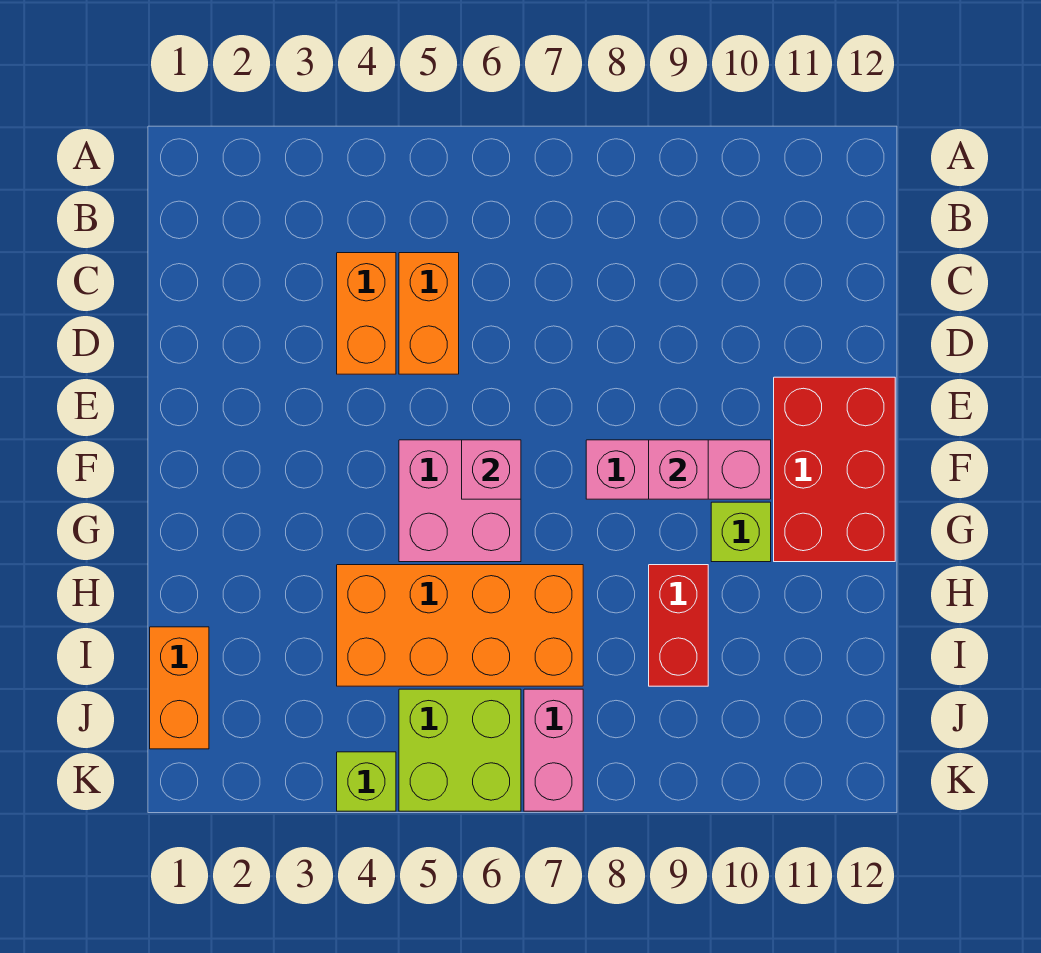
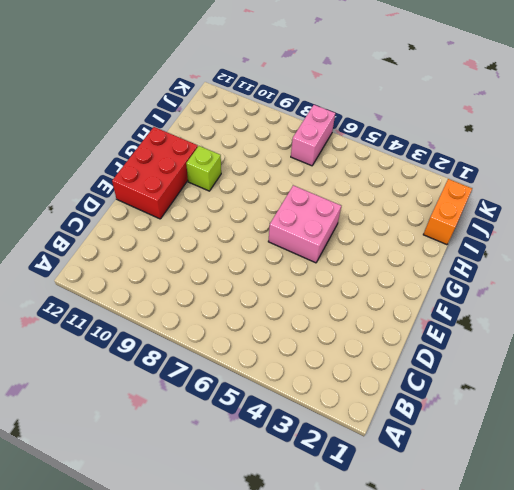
none -> orange 1x2 brick [337,253,396,374]
none -> orange 1x2 brick [399,253,459,374]
none -> pink 1x3 brick [586,440,771,499]

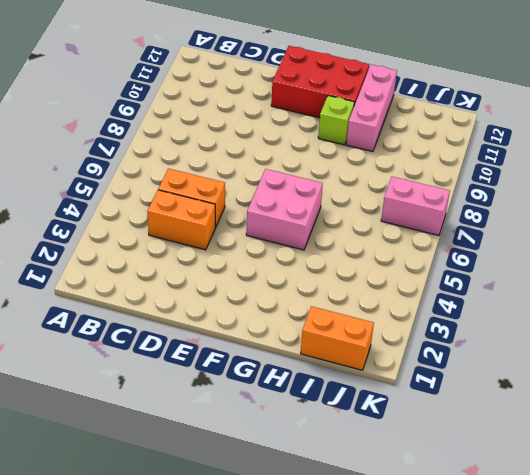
pink 1x3 brick [346,65,397,152] -> pink 1x3 brick moved to [586,440,771,499]
none -> orange 2x4 brick [337,565,583,686]
none -> red 1x2 brick [649,565,708,686]
none -> lime 2x2 brick [399,689,521,811]

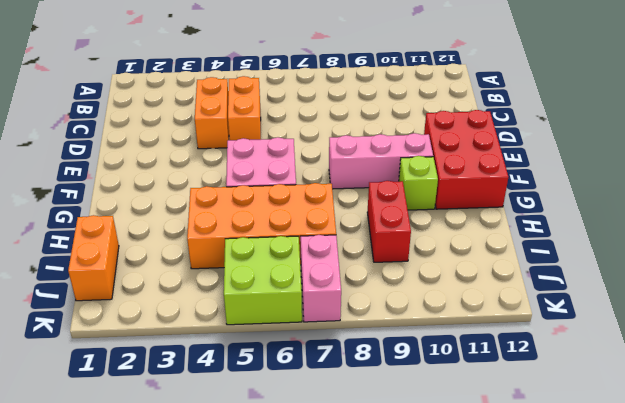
none -> lime 1x1 brick [337,752,396,811]
none -> pink 1x1 brick [462,440,521,499]
none -> pink 1x1 brick [649,440,708,499]

